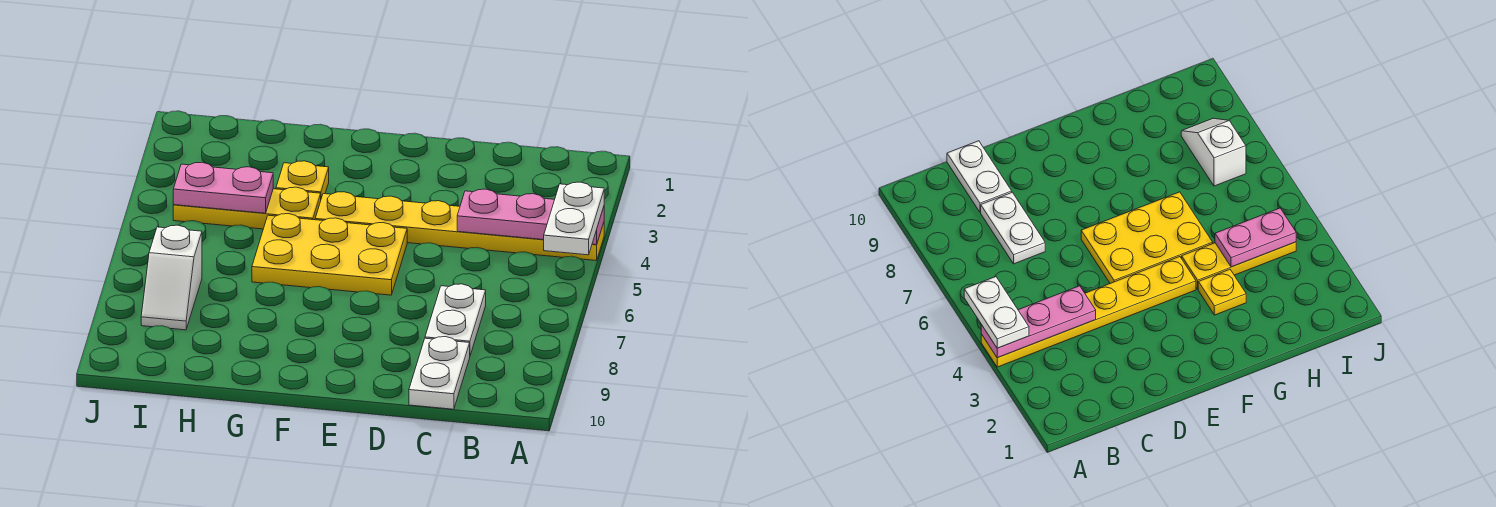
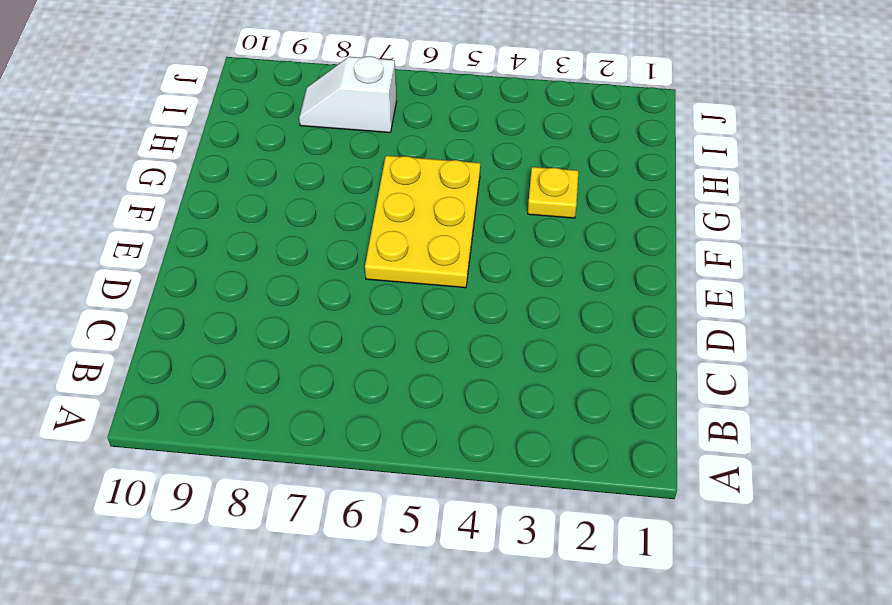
none -> yellow 1x6 plate [315,192,604,261]
none -> white 1x2 plate [425,284,486,355]

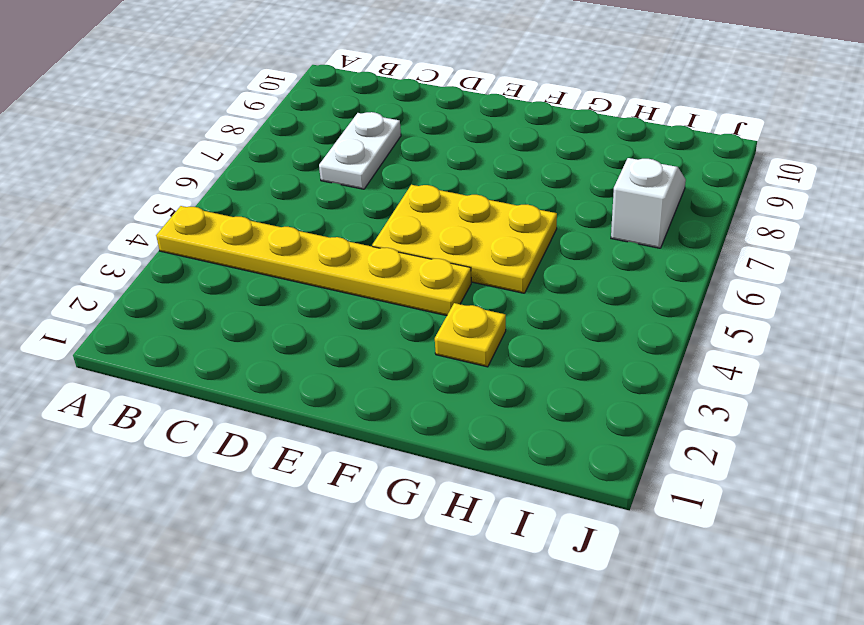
none -> white 1x2 plate [409,337,470,409]
none -> yellow 1x3 plate [173,187,321,229]

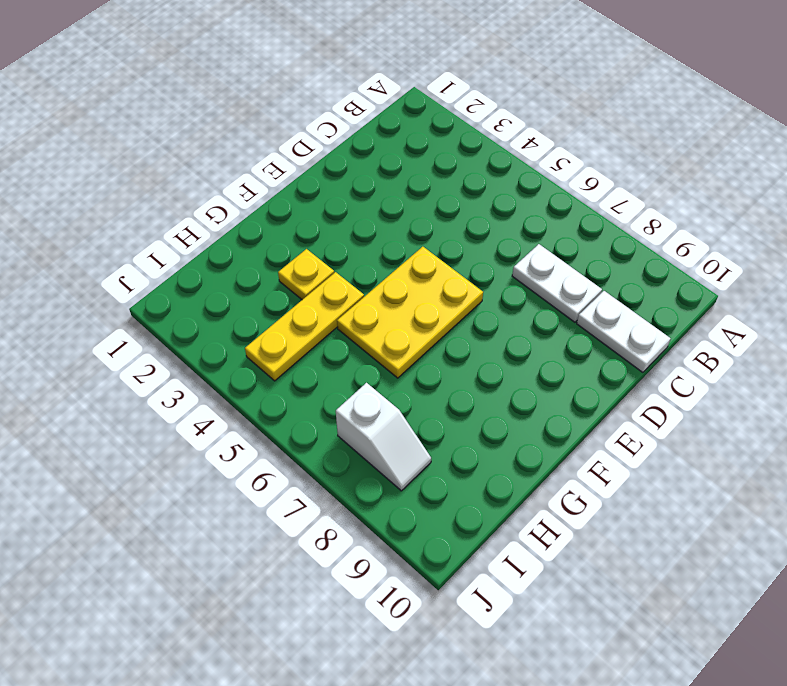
none -> yellow 1x6 plate [315,192,604,261]
none -> pink 1x3 plate [457,189,604,245]

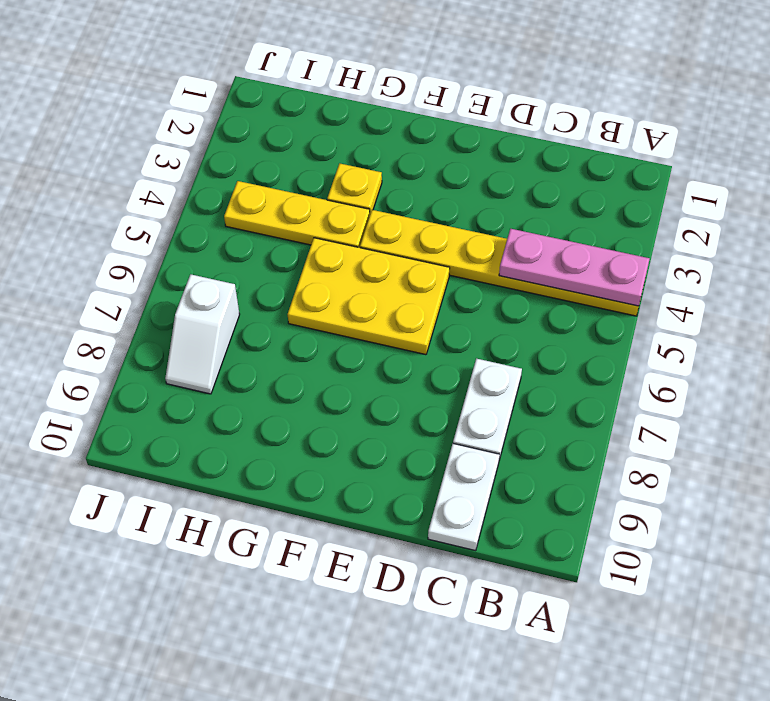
none -> pink 1x2 plate [173,162,273,213]
none -> white 1x2 plate [544,182,604,255]

